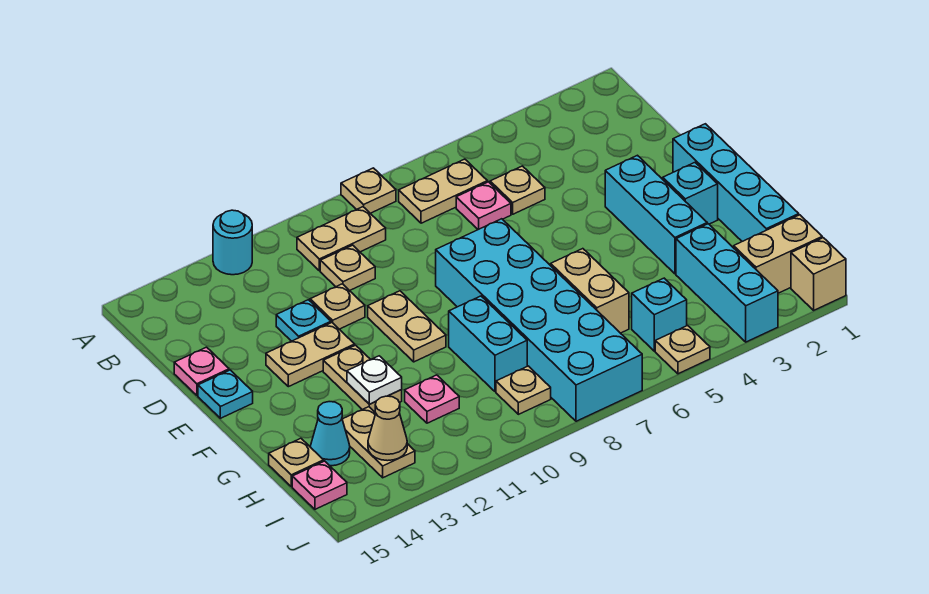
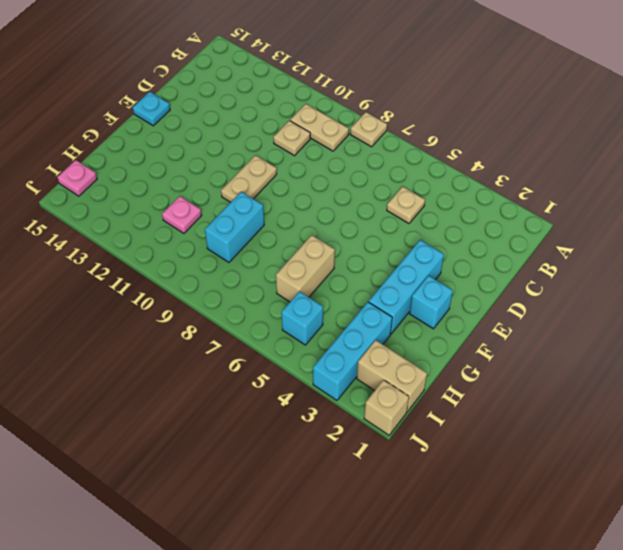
none -> cyan 1x1 round brick [213,210,252,275]
none -> tan 1x2 plate [399,159,487,223]
none -> pink 1x1 plate [456,182,511,230]
none -> tan 1x1 plate [310,284,365,329]

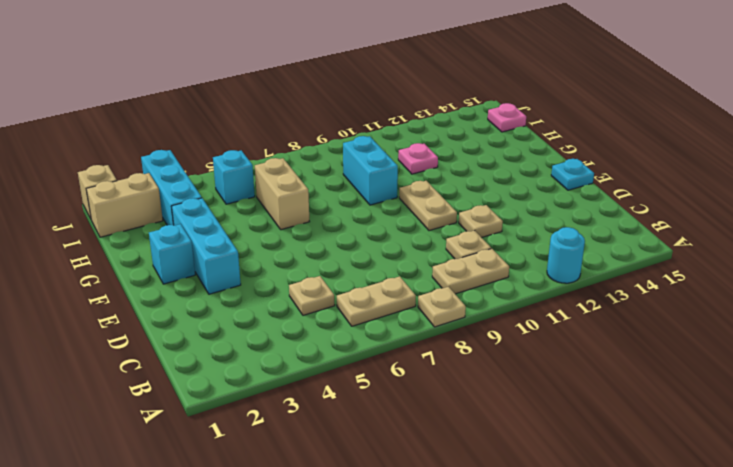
none -> pink 1x1 plate [456,182,511,230]
none -> cyan 1x1 plate [276,300,331,341]
none -> pink 1x1 plate [174,347,229,395]
none -> cyan 1x4 brick [673,124,799,241]

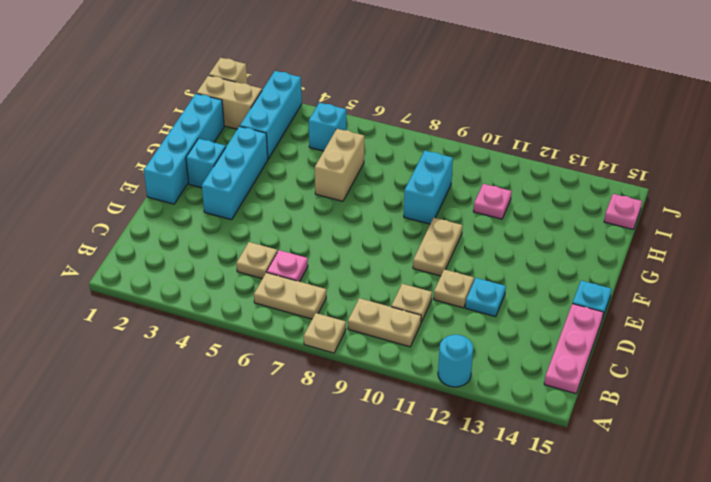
pink 1x3 plate [544,304,603,394] -> pink 1x1 plate [174,347,229,395]
none -> cyan 2x6 brick [436,219,642,421]
none -> tan 1x2 plate [266,323,355,387]
none -> tan 1x2 plate [323,345,402,413]
none -> tan 1x2 plate [342,407,415,478]

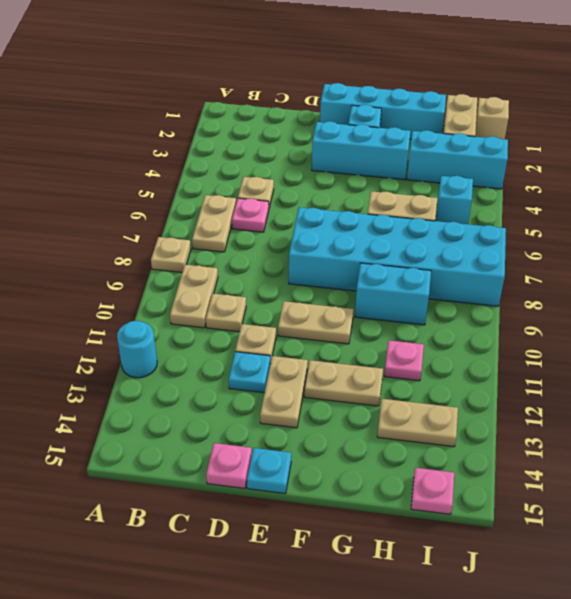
none -> cyan 1x1 cone [310,402,350,466]
none -> tan 1x1 plate [269,438,324,487]
none -> tan 1x1 plate [496,366,551,414]
none -> tan 1x1 plate [655,326,710,374]

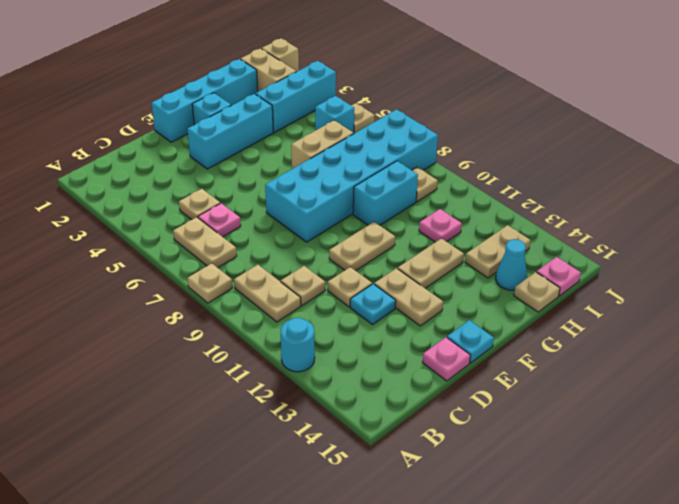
none -> white 1x1 plate [347,356,402,404]
none -> tan 1x1 cone [368,396,407,461]

